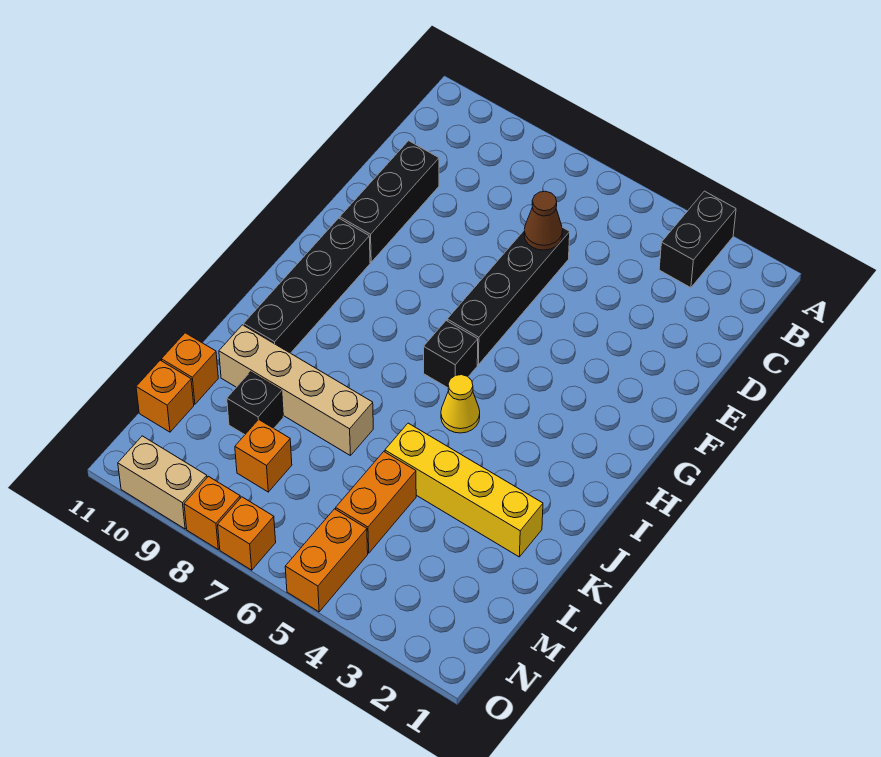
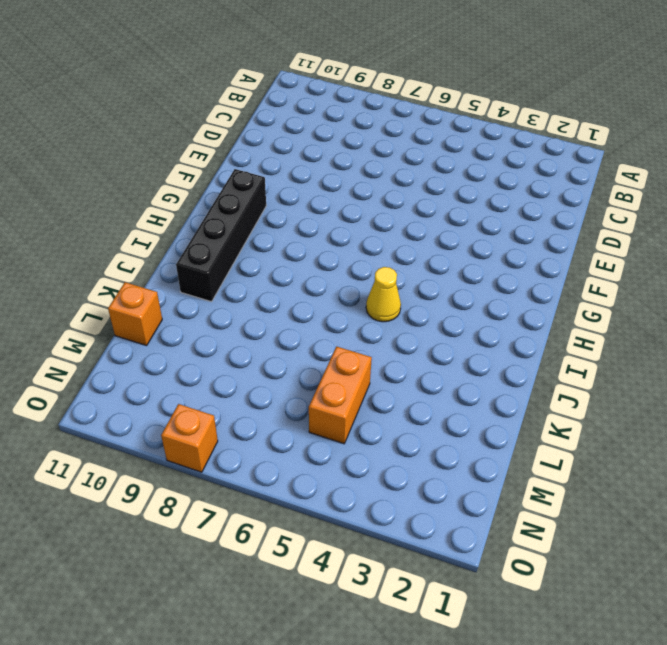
none -> black 1x2 brick [659,191,736,288]
none -> black 1x4 brick [447,227,570,365]
none -> black 1x3 brick [340,141,439,262]

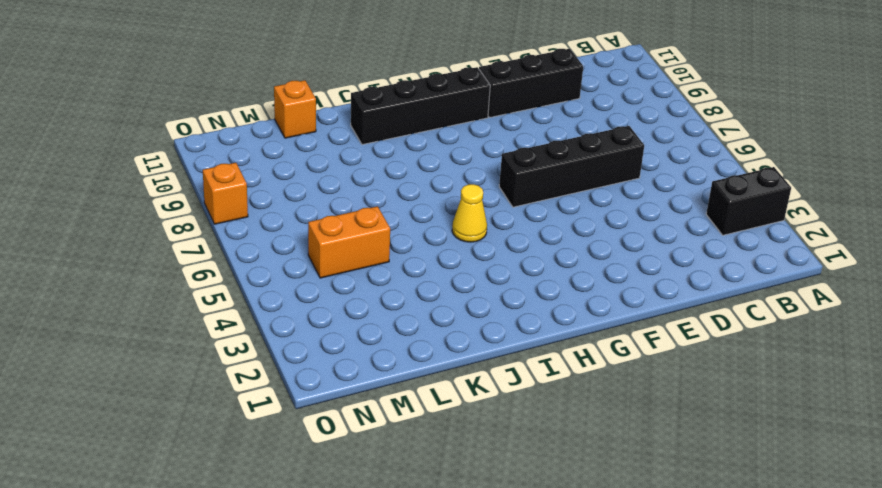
none -> black 1x1 brick [424,321,478,388]
none -> yellow 1x4 brick [385,423,543,557]
none -> tan 1x4 brick [219,325,373,456]

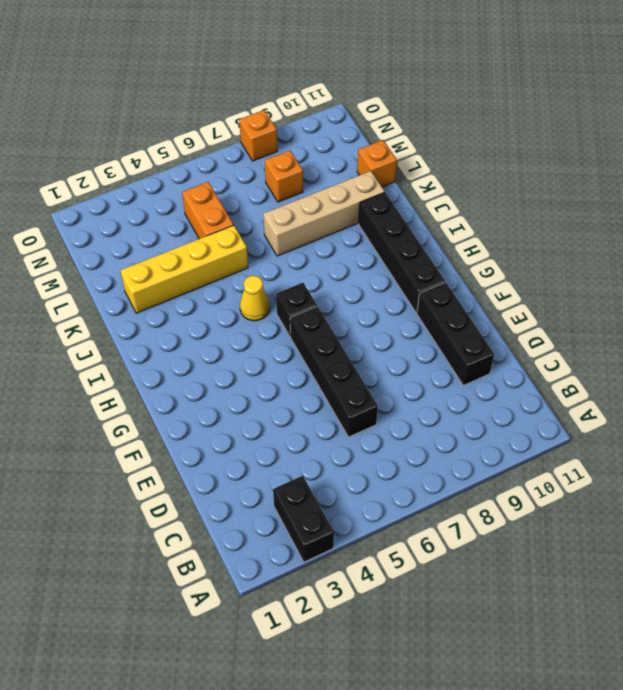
none -> black 1x1 brick [227,372,283,435]
none -> orange 1x1 brick [136,360,194,432]
none -> orange 1x2 brick [285,509,368,612]

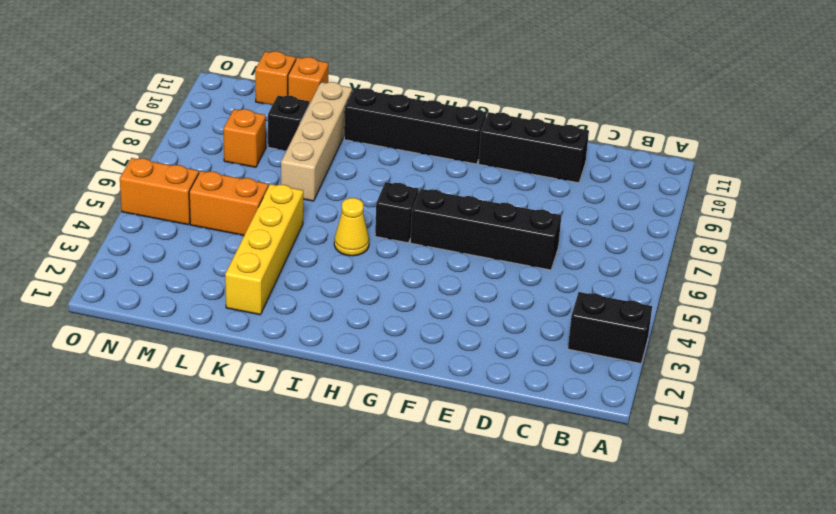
none -> orange 1x1 brick [218,497,276,570]
none -> orange 1x1 brick [184,476,240,549]
none -> tan 1x2 brick [118,436,207,529]

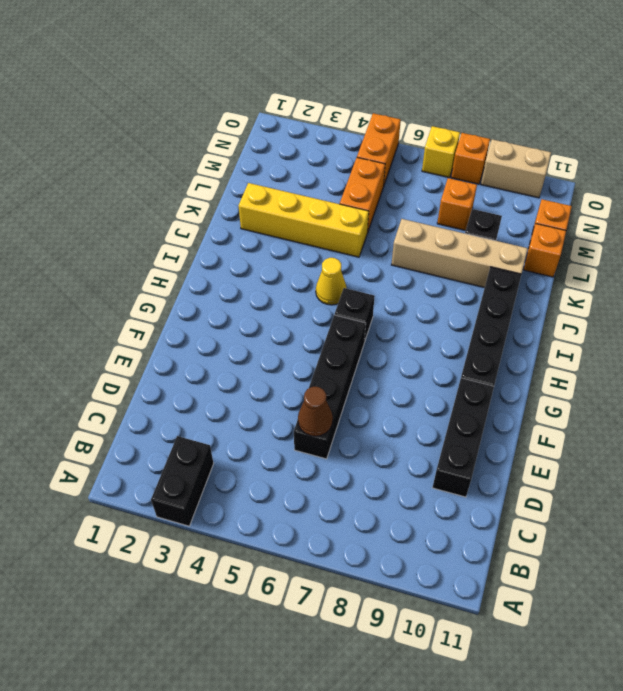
yellow 1x1 brick [422,126,460,178] -> orange 1x1 brick [218,497,276,570]

